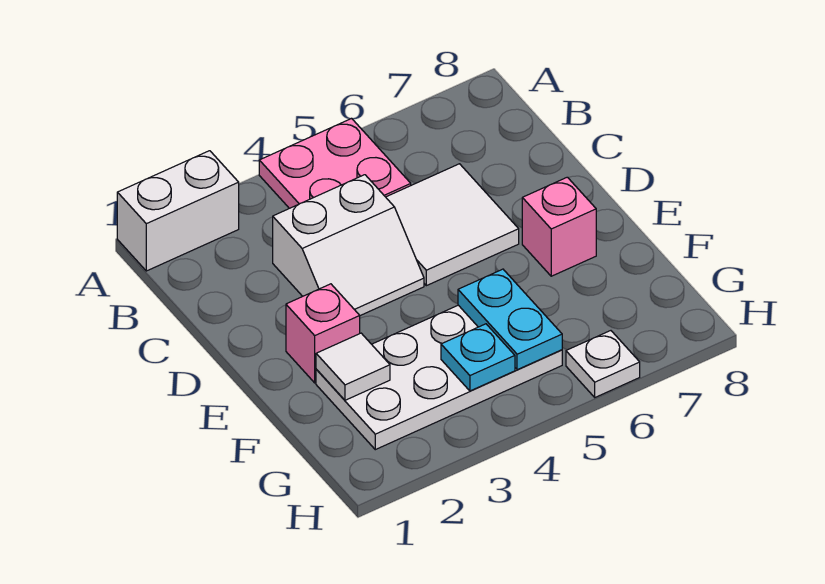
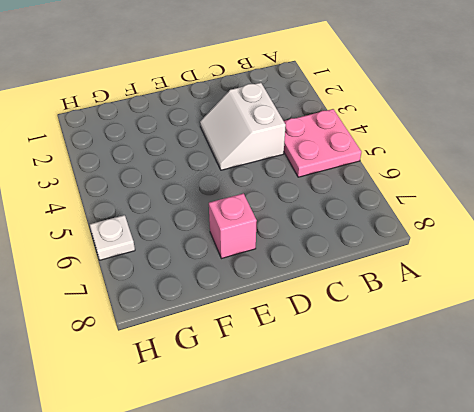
none -> white 1x2 brick [117,151,239,271]
none -> white 2x2 tile [386,164,519,286]

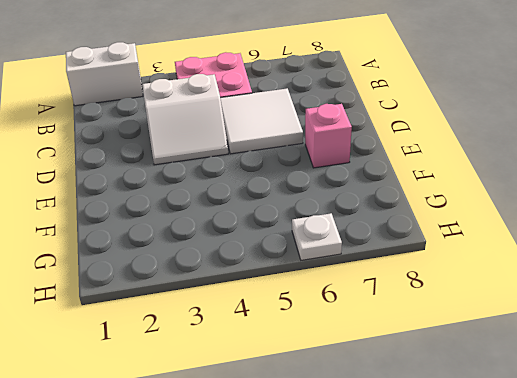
none -> pink 1x1 brick [286,284,360,383]
none -> white 2x4 plate [316,305,562,450]

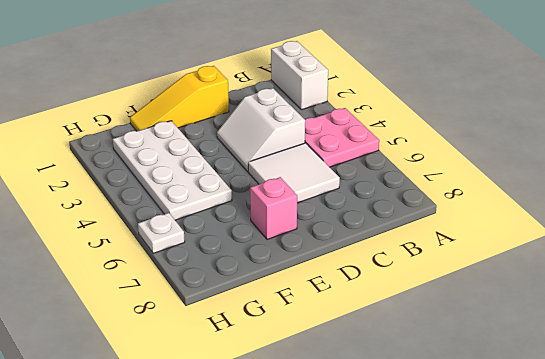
yellow 1x3 slope [130,66,229,131] -> none
none -> pink 1x1 brick [286,284,360,383]
none -> white 1x1 tile [316,333,390,400]

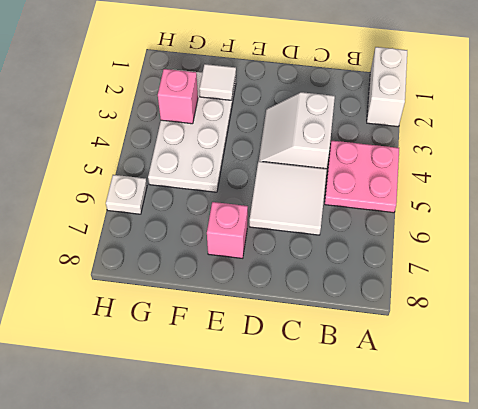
pink 1x1 brick [158,69,198,124] -> pink 1x1 brick moved to [286,284,360,383]
none -> cyan 1x2 plate [458,269,562,370]
none -> cyan 1x1 plate [441,324,515,391]

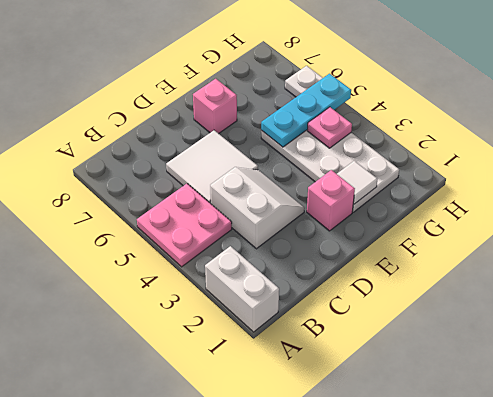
cyan 1x3 plate [261,74,351,147] -> cyan 1x2 plate [458,269,562,370]
pink 1x1 plate [307,107,352,148] -> cyan 1x1 plate [441,324,515,391]

